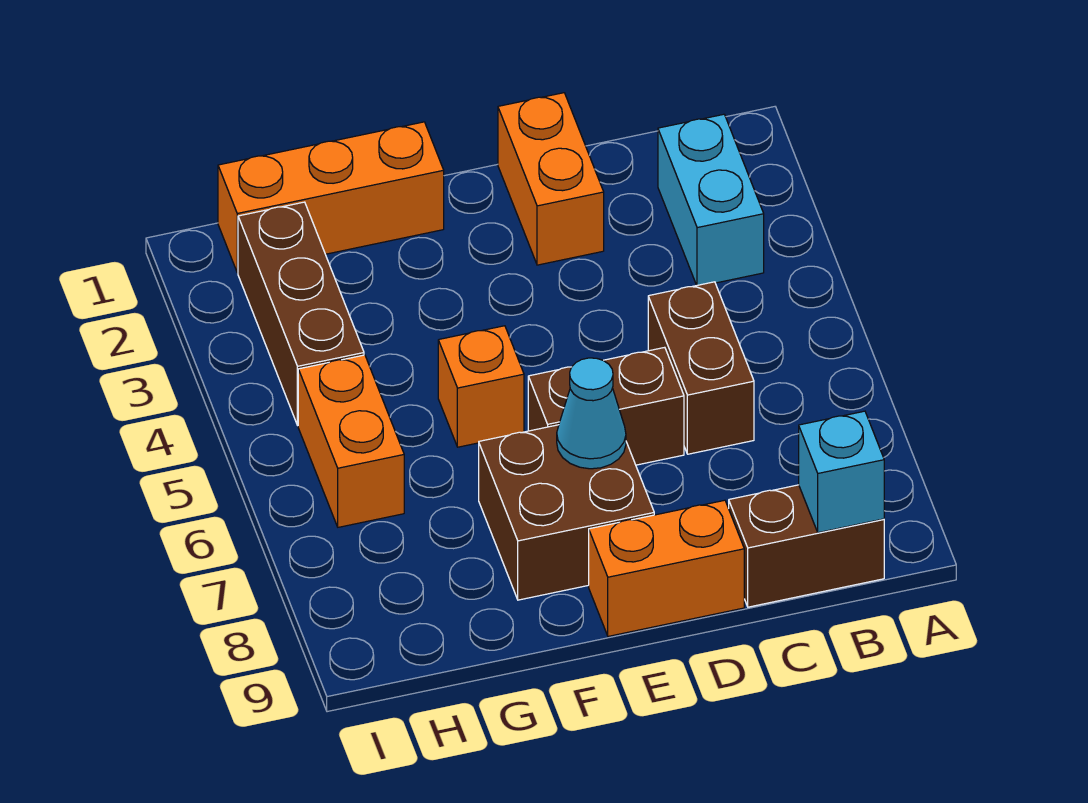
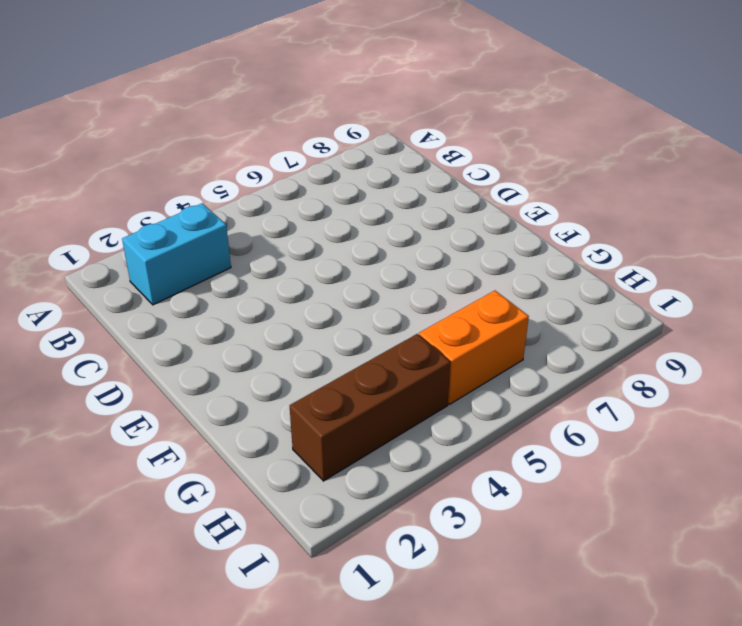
none -> brown 1x2 brick [729,485,884,607]
none -> brown 1x2 brick [648,282,754,454]
none -> orange 1x2 brick [498,93,604,265]

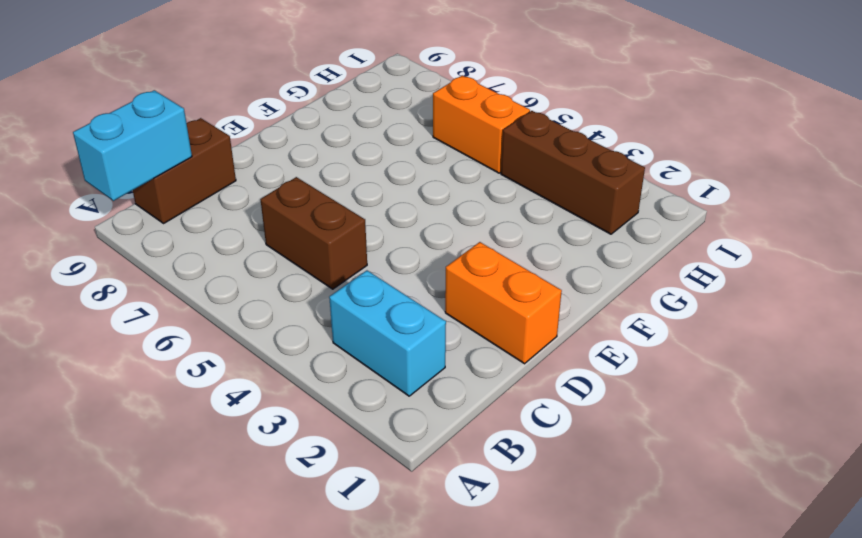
cyan 1x2 brick [73,90,192,201] -> cyan 1x1 brick [799,411,884,533]
none -> brown 1x2 brick [528,347,684,465]
none -> orange 1x2 brick [589,500,744,636]
none -> brown 2x2 brick [479,425,654,600]

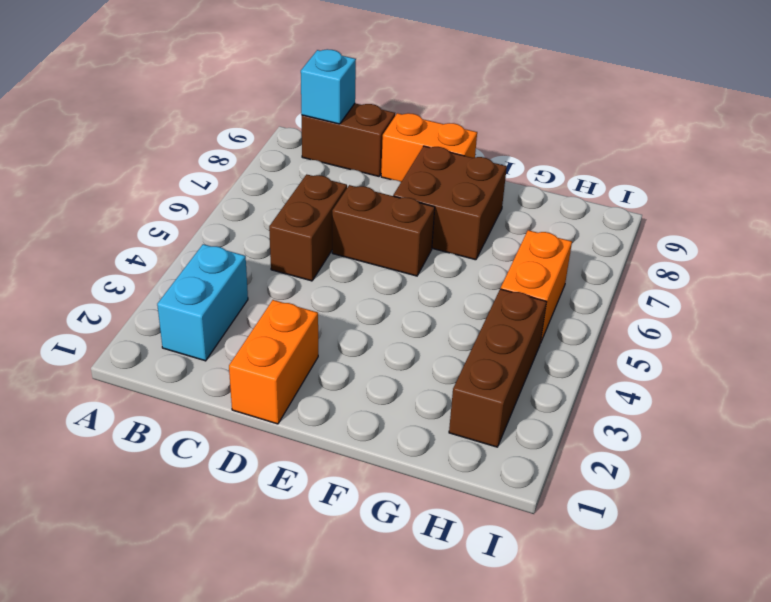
none -> orange 1x3 brick [218,122,444,273]
none -> orange 1x1 brick [438,326,524,447]
none -> cyan 1x1 cone [557,358,626,469]

